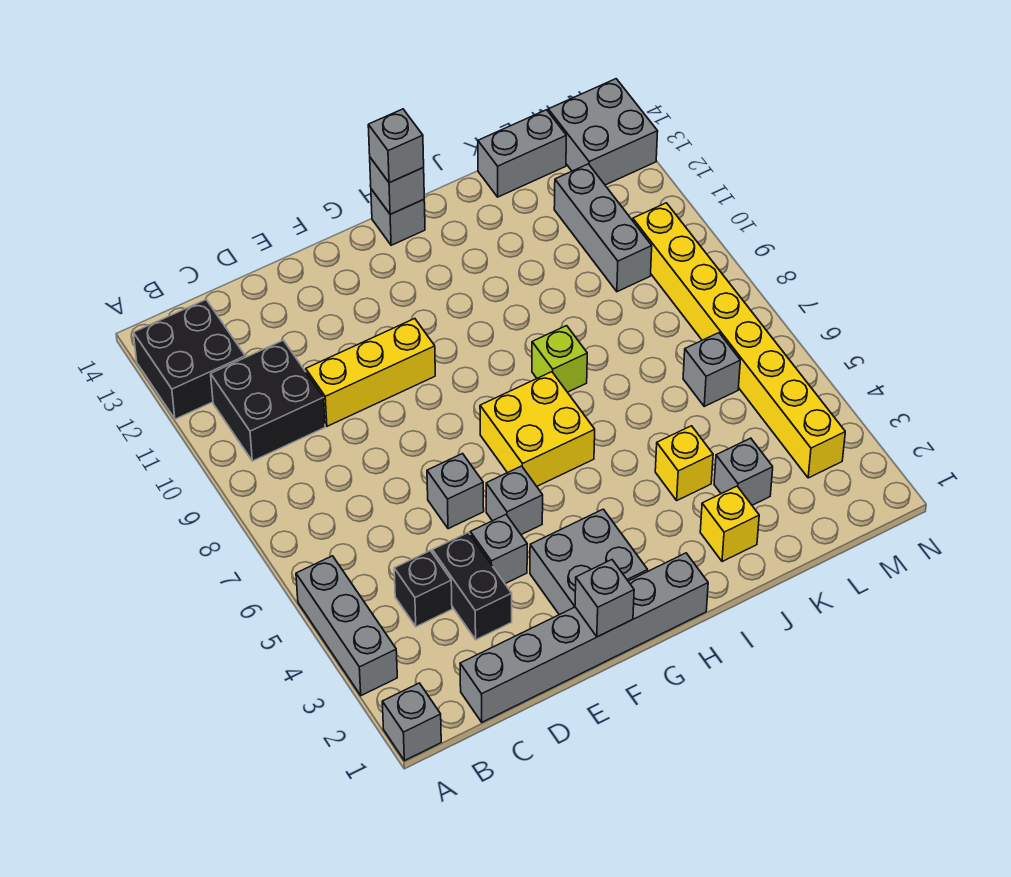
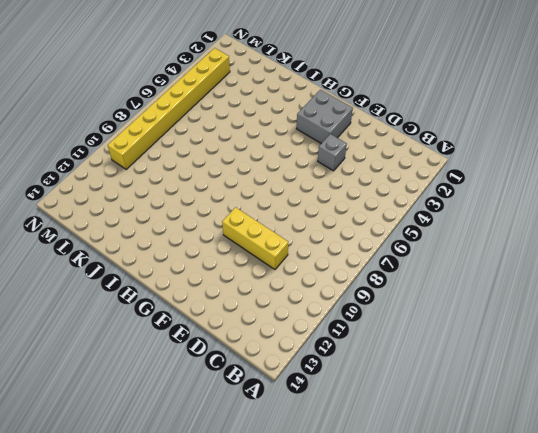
none -> grey 1x1 brick [382,683,441,761]
none -> grey 1x3 brick [296,556,397,696]
none -> black 2x2 brick [134,300,245,419]

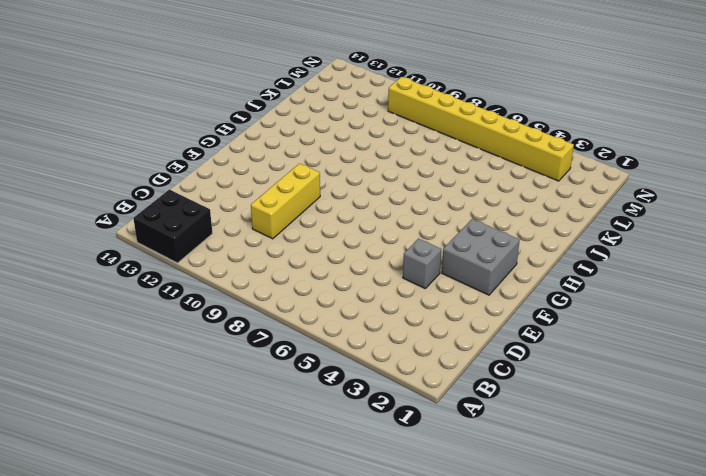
none -> grey 1x1 brick [382,683,441,761]
none -> grey 1x3 brick [296,556,397,696]
none -> black 2x2 brick [211,340,325,461]

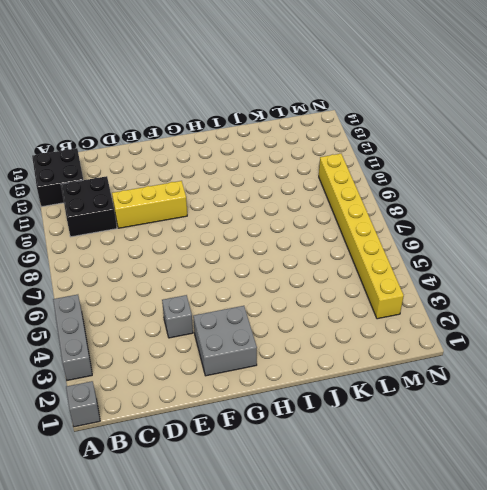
none -> grey 1x6 brick [460,553,708,722]
none -> black 1x1 brick [394,551,452,627]
none -> black 1x2 brick [432,532,512,640]

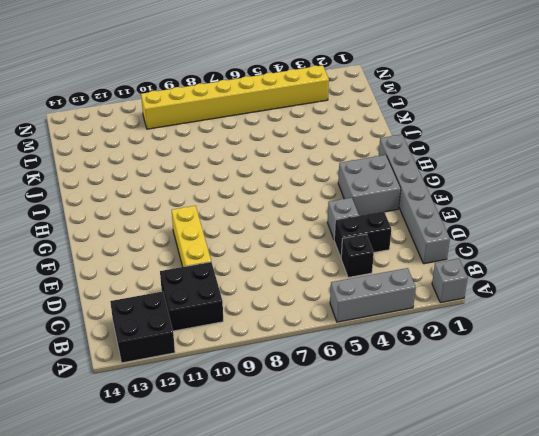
none -> grey 1x1 brick [427,454,484,529]
none -> grey 1x1 brick [486,466,543,535]
none -> yellow 2x2 brick [480,372,595,486]

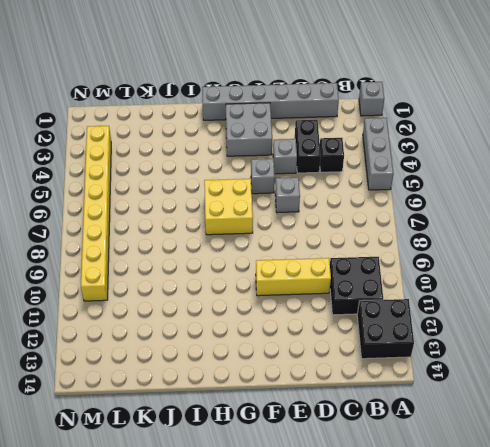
none -> grey 1x1 brick [371,189,425,245]
none -> lime 1x1 brick [532,326,587,392]
none -> yellow 1x1 brick [700,486,759,562]

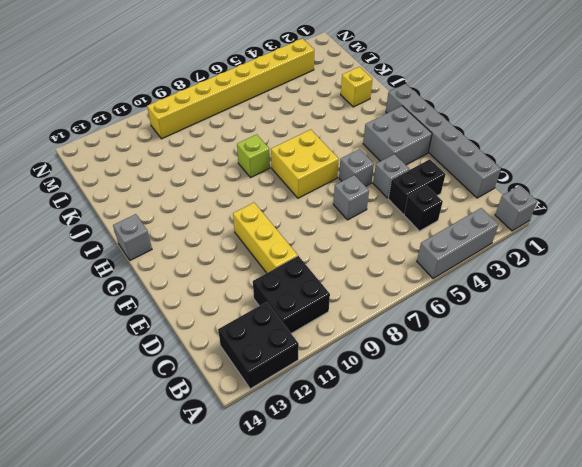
none -> yellow 1x1 brick [655,426,713,500]
none -> grey 1x1 brick [714,438,773,505]
none -> grey 1x2 brick [478,110,566,197]

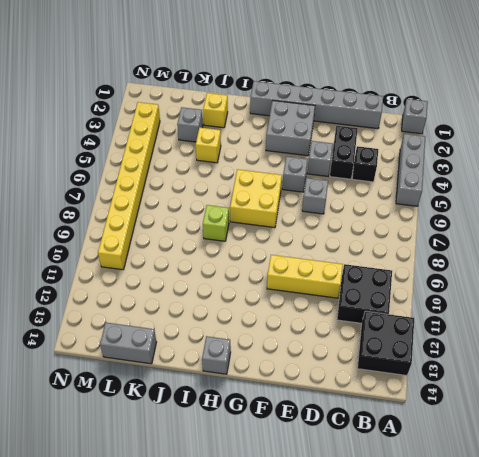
none -> grey 1x1 brick [683,333,740,406]
none -> grey 1x3 brick [554,164,652,292]
none -> grey 2x2 brick [548,79,658,185]

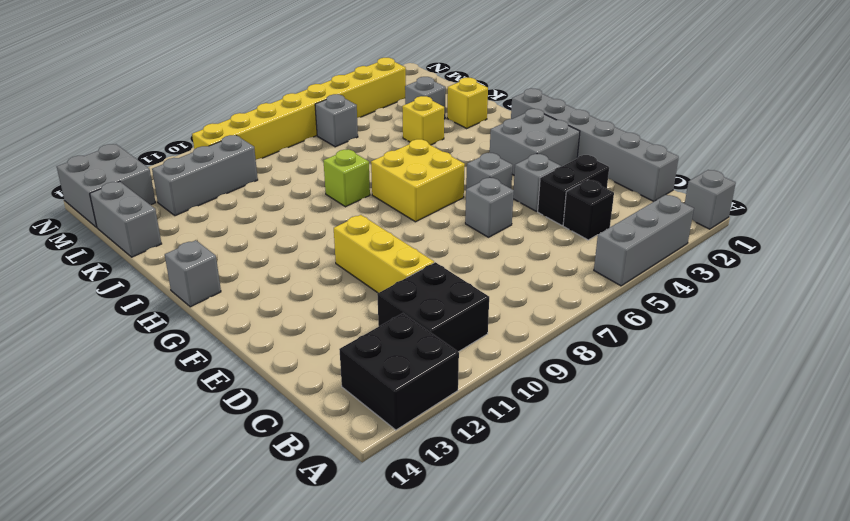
none -> grey 1x1 brick [575,560,634,637]
none -> grey 1x1 brick [370,158,424,214]
none -> grey 1x1 brick [368,109,424,183]

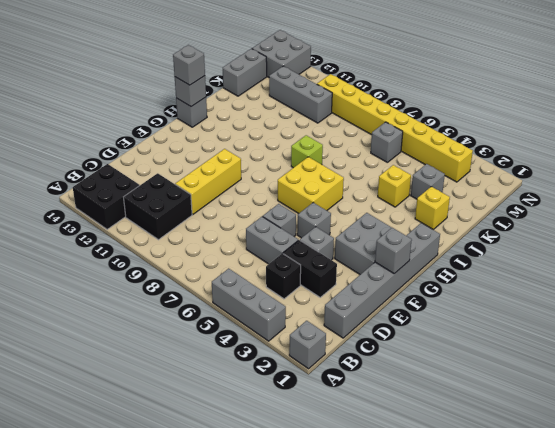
grey 1x2 brick [246,217,298,264] -> none

